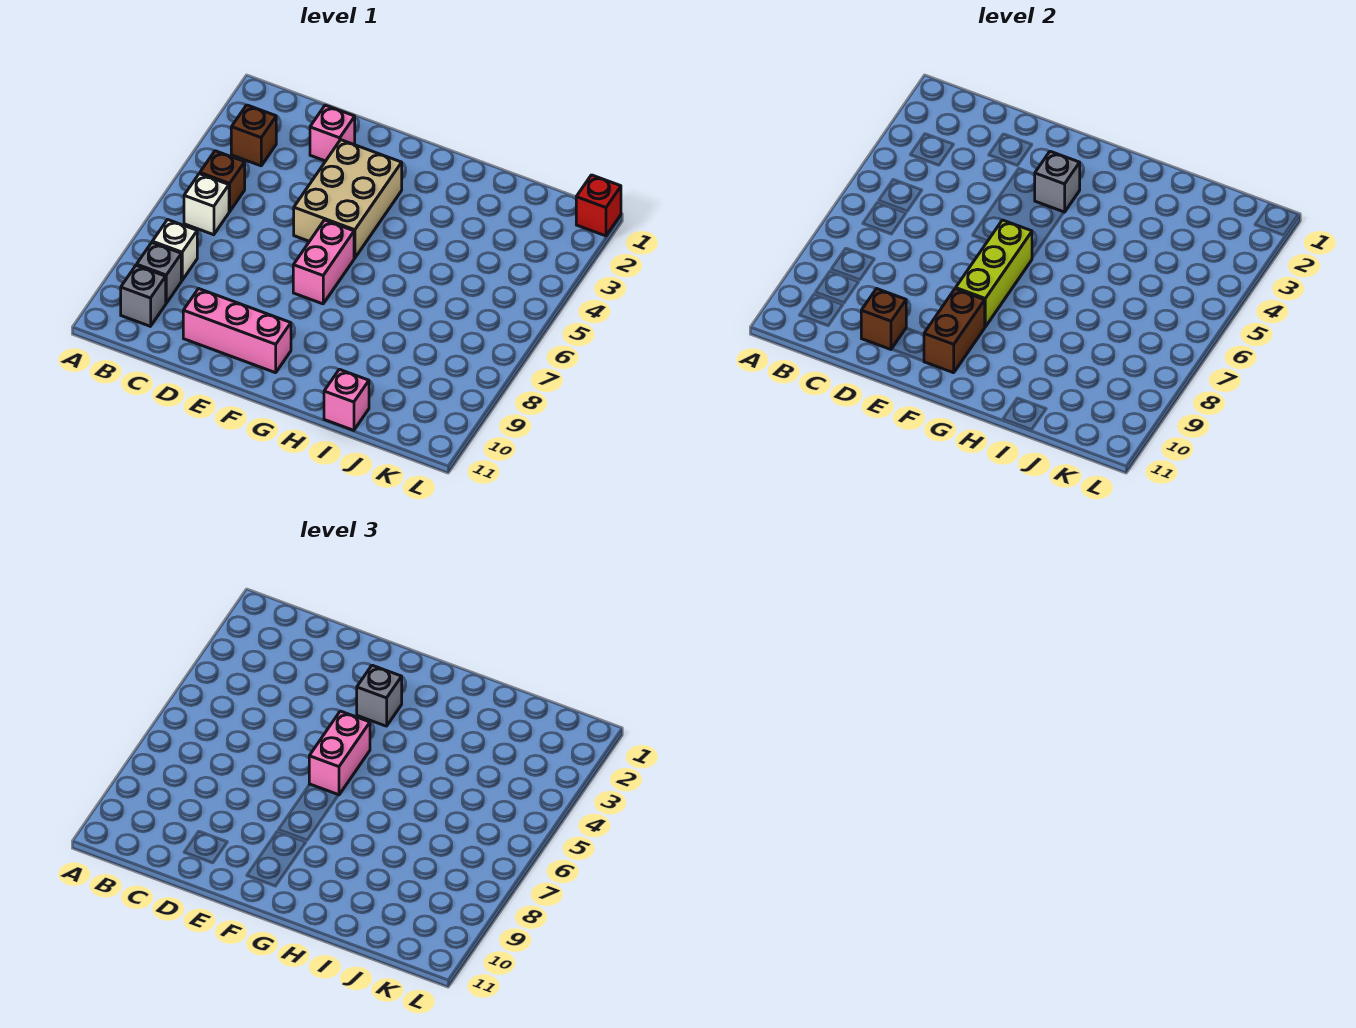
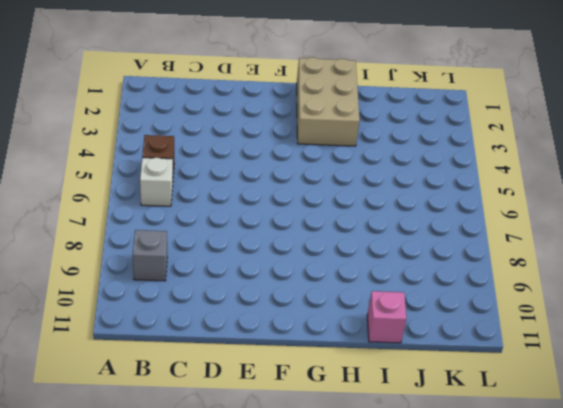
tan 2x3 brick [297,57,359,146] -> tan 2x3 brick moved to [294,140,402,258]
none -> brown 1x1 brick [231,105,276,166]
none -> white 1x1 brick [152,220,197,280]
none -> grey 1x1 brick [121,265,166,326]

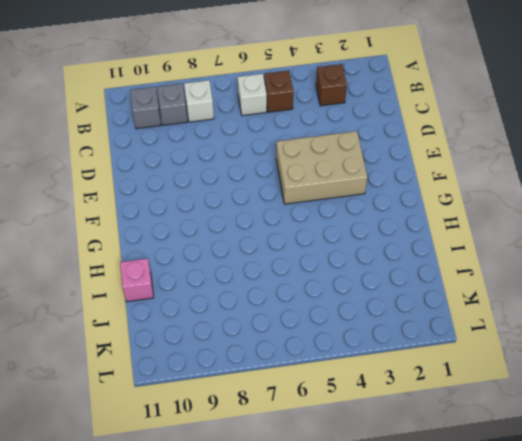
none -> pink 1x1 brick [310,105,355,161]
none -> pink 1x3 brick [183,289,291,373]
none -> pink 1x2 brick [293,220,354,304]

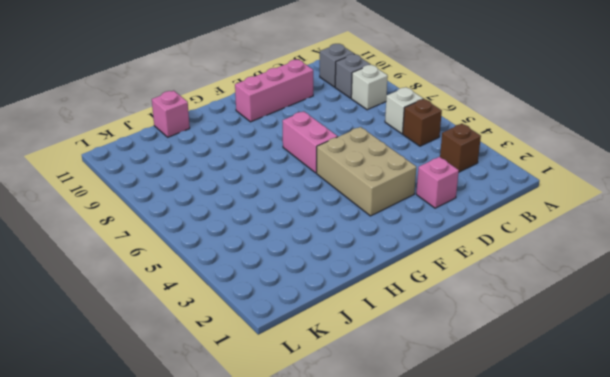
none -> red 1x1 brick [576,175,621,236]
none -> brown 1x1 brick [861,289,906,349]
none -> grey 1x1 brick [1035,151,1080,212]

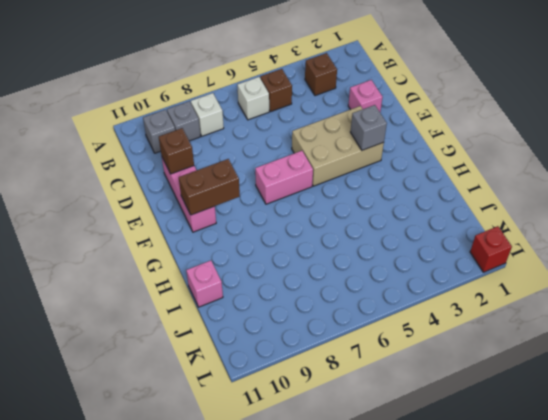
none -> lime 1x3 brick [956,220,1032,327]
none -> grey 1x1 brick [357,665,402,726]
none -> pink 1x2 brick [309,711,370,795]

